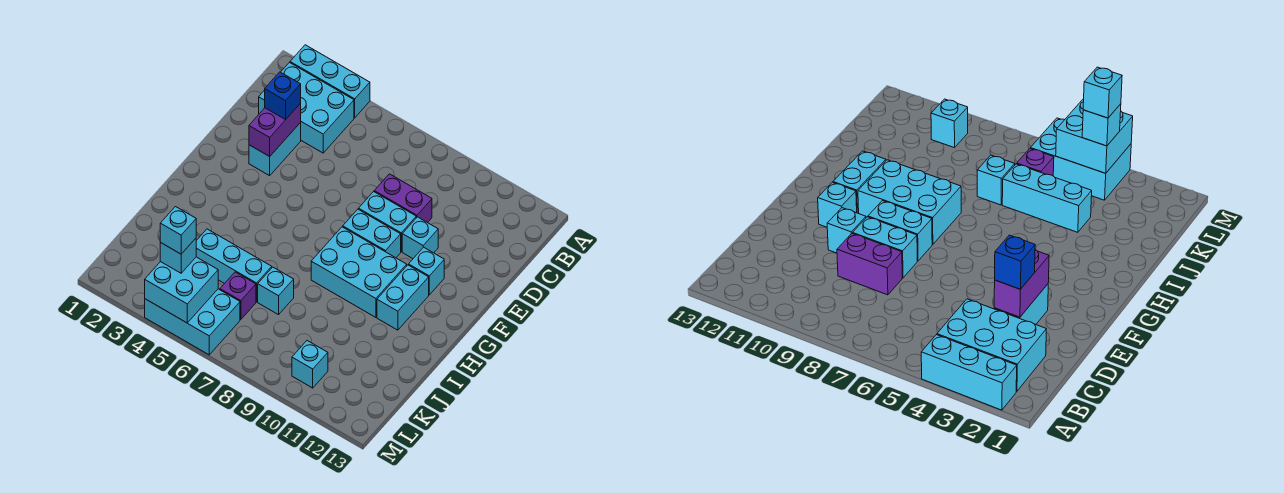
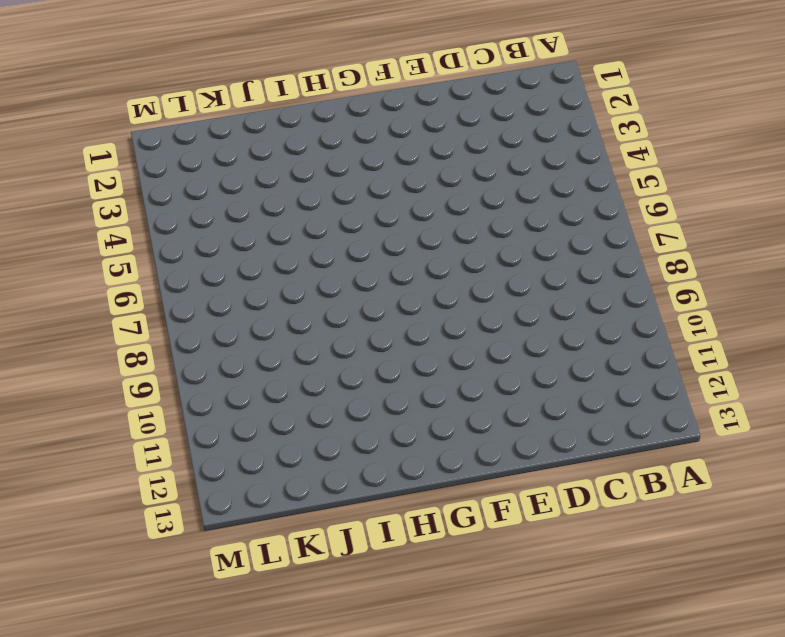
none -> cyan 1x3 brick [290,45,370,118]
none -> cyan 2x3 brick [259,63,354,153]
none -> cyan 1x2 brick [249,123,301,176]

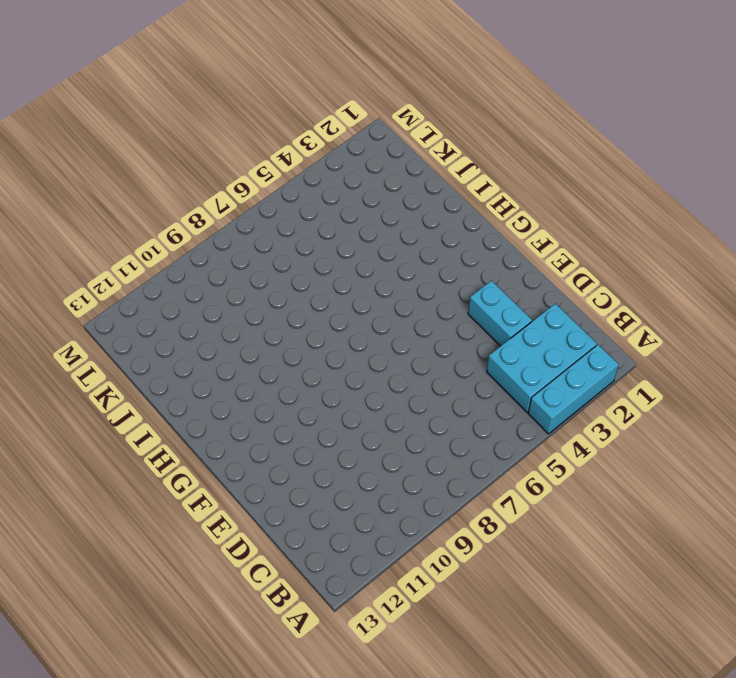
none -> purple 1x2 brick [374,174,432,223]
none -> cyan 1x2 brick [359,192,416,252]
none -> cyan 1x1 brick [402,217,438,259]

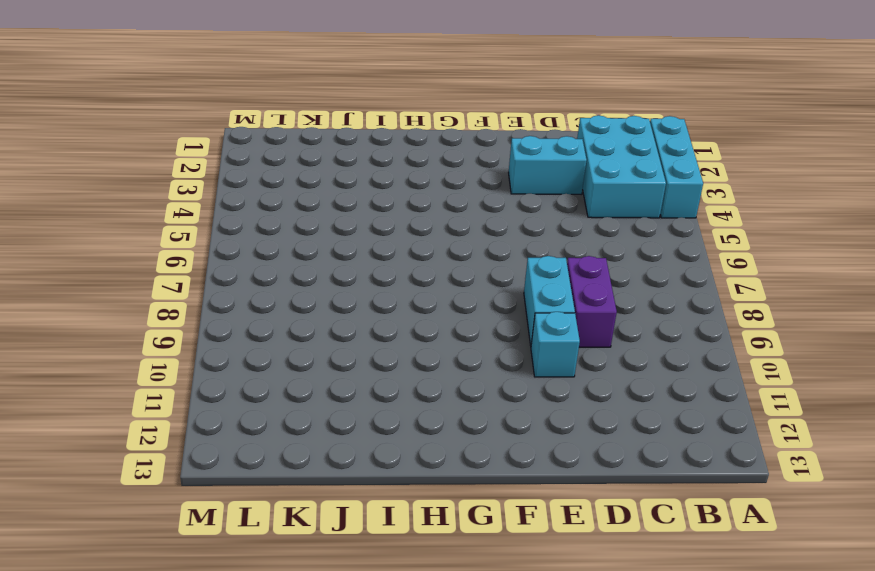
none -> cyan 1x2 brick [343,209,401,258]
none -> cyan 1x1 brick [409,247,444,295]
none -> cyan 2x3 brick [311,227,407,317]

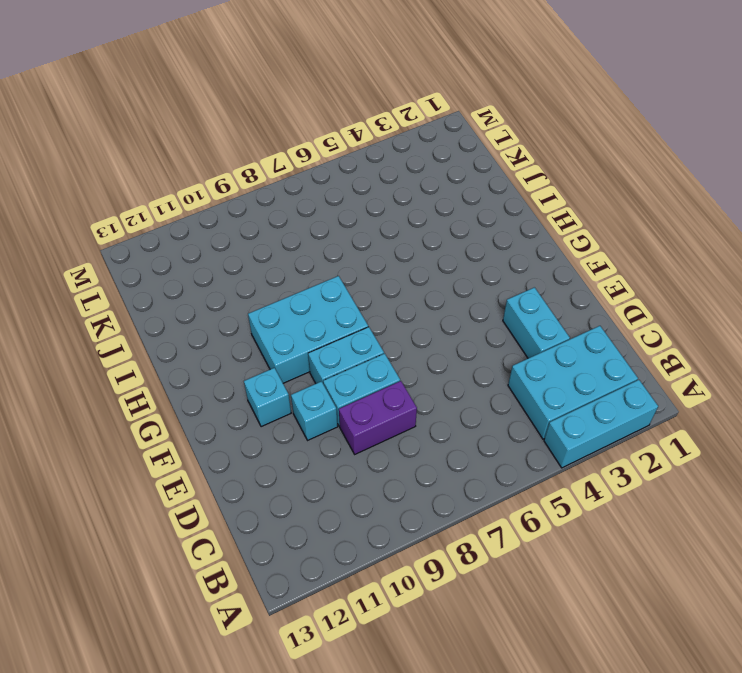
none -> cyan 1x2 brick [377,265,429,330]
none -> cyan 1x3 brick [196,229,272,302]
none -> cyan 1x1 brick [258,267,294,315]

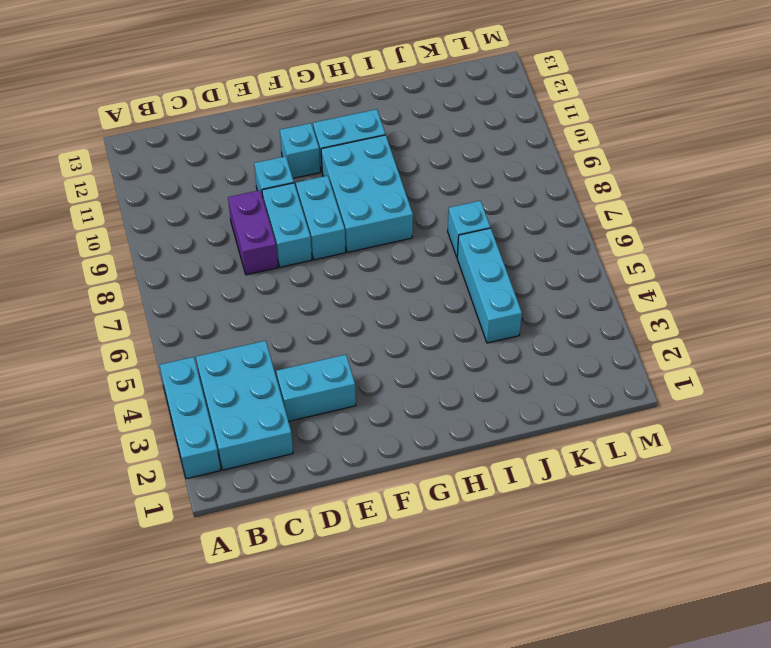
none -> purple 1x1 brick [220,272,256,320]
none -> cyan 2x3 brick [145,289,240,355]
none -> cyan 1x1 brick [292,341,328,388]

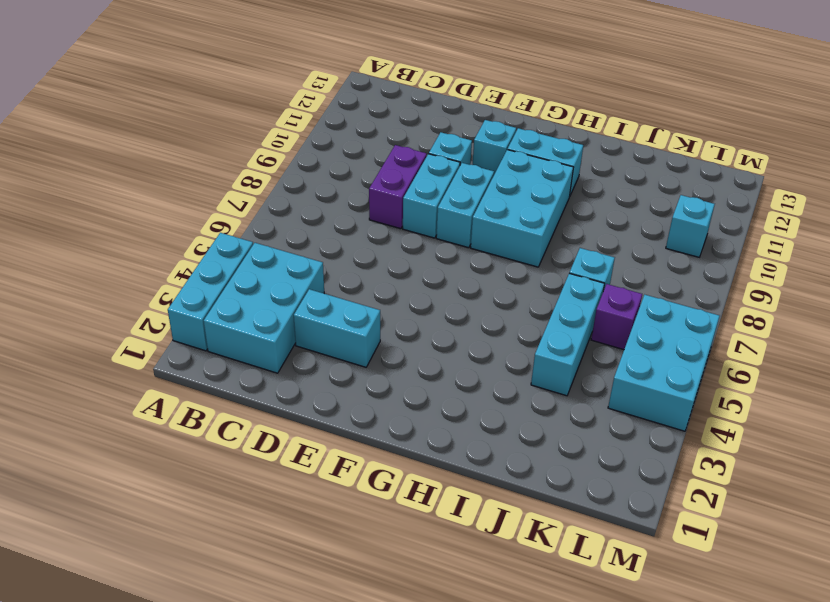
none -> purple 1x2 brick [249,103,301,156]
none -> cyan 2x2 brick [145,257,218,323]
none -> blue 1x1 brick [265,72,301,120]

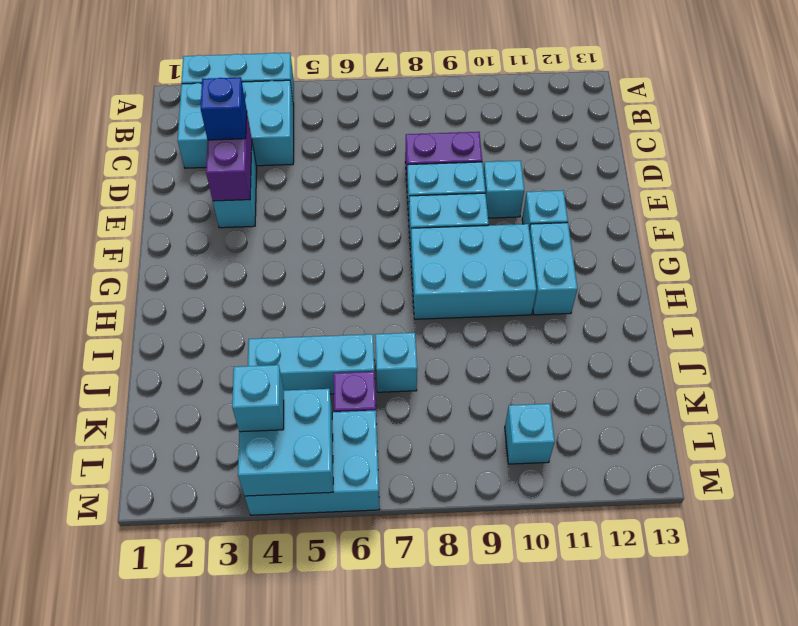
none -> cyan 1x1 brick [160,207,196,254]

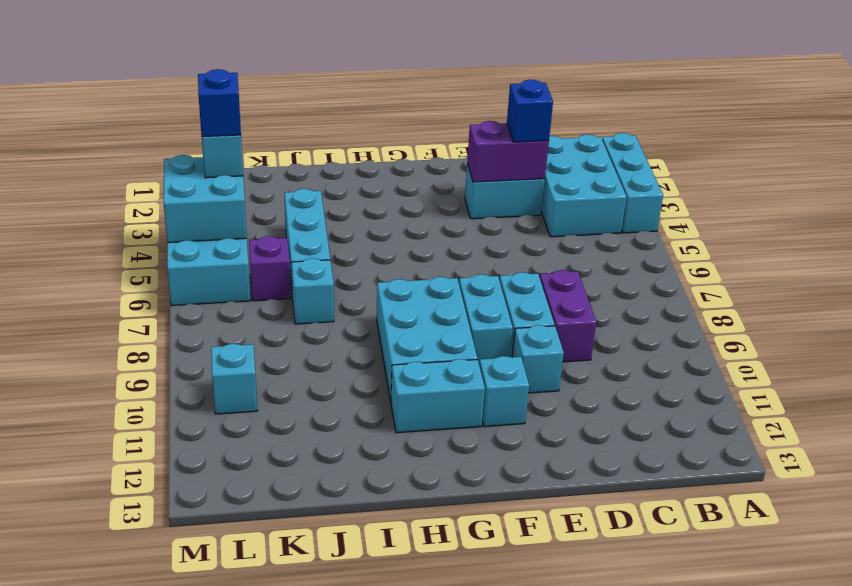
blue 1x1 brick [198,69,241,137] -> cyan 1x1 brick [160,207,196,254]

